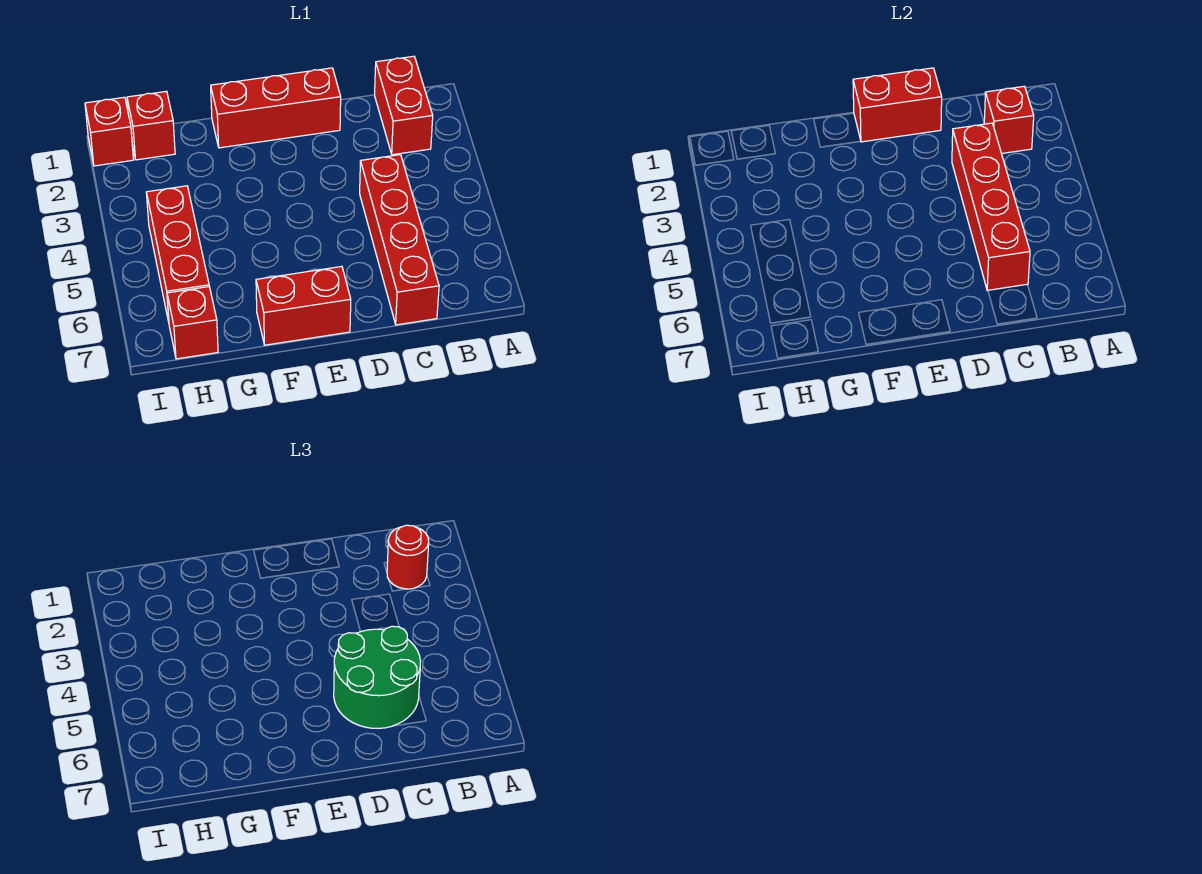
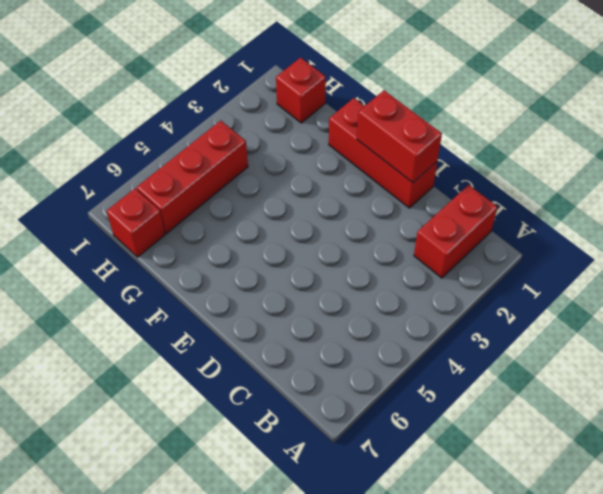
none -> red 1x4 brick [360,155,439,325]
none -> red 1x2 brick [256,266,351,345]
none -> red 1x1 brick [85,97,133,166]

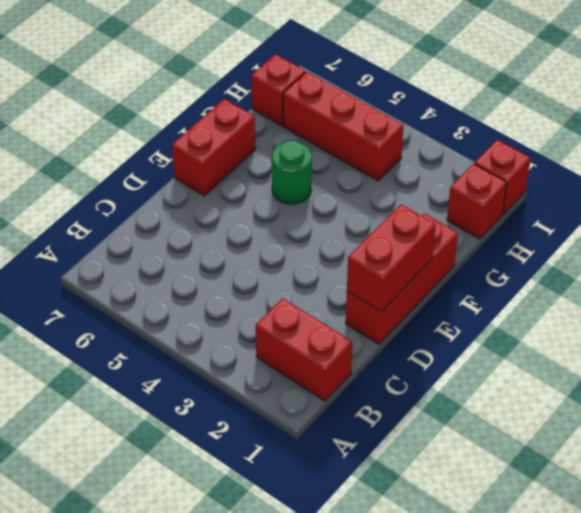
green 1x1 round brick [272,141,312,204] -> none
none -> red 1x4 brick [360,155,439,325]
none -> red 1x1 brick [984,86,1034,154]
none -> red 1x4 brick [952,123,1030,291]

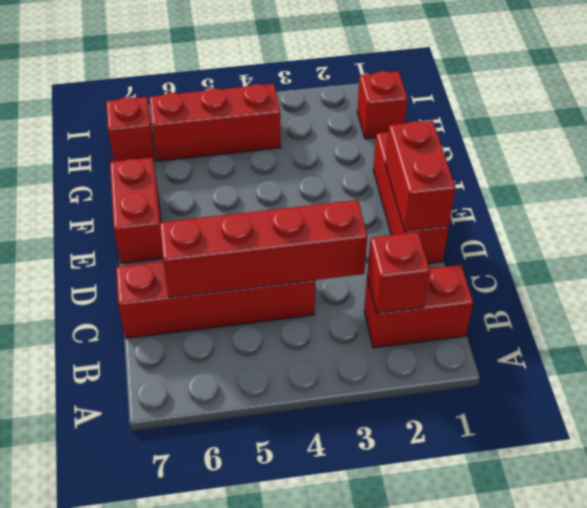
none -> red 1x1 brick [85,97,133,166]
none -> red 1x1 round brick [387,525,429,589]
none -> green 2x2 round brick [334,626,421,729]

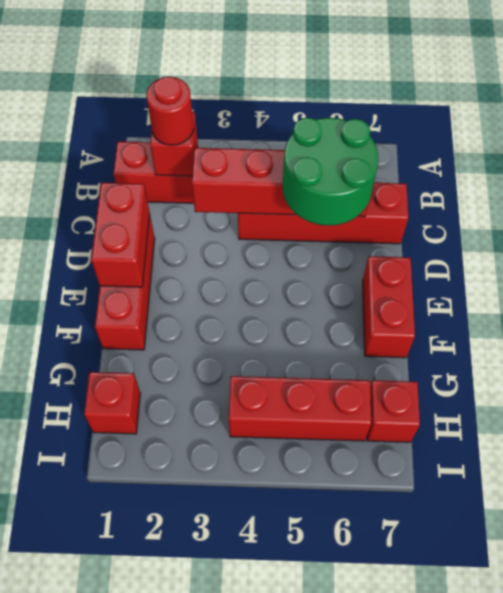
none -> red 1x1 brick [85,97,133,166]

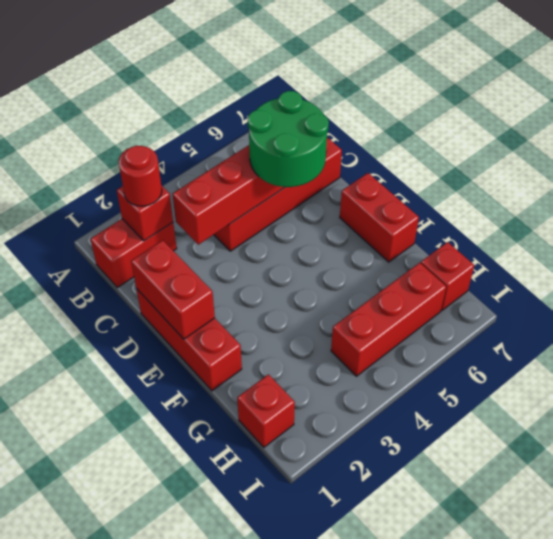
none -> red 1x1 brick [85,97,133,166]

